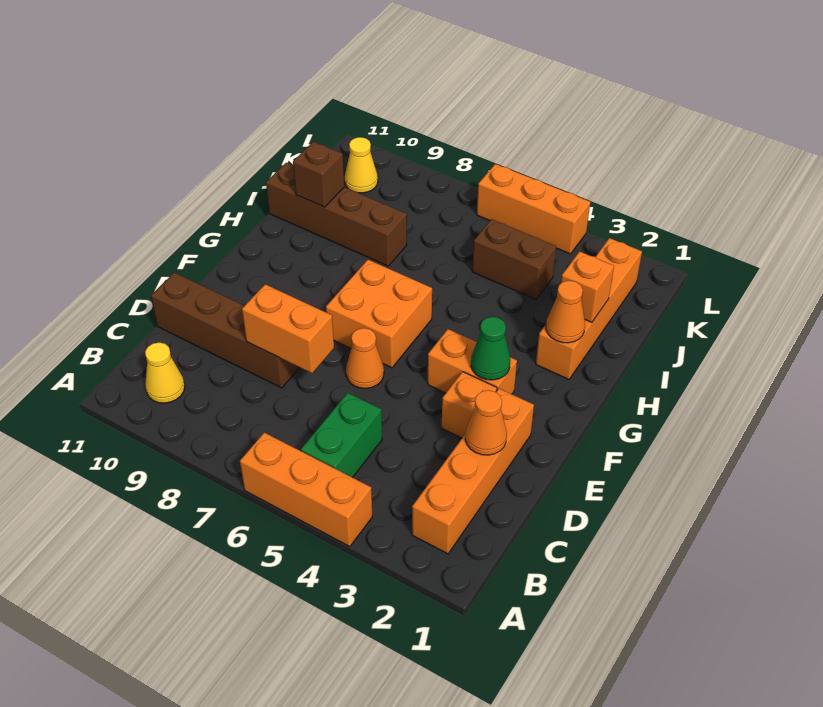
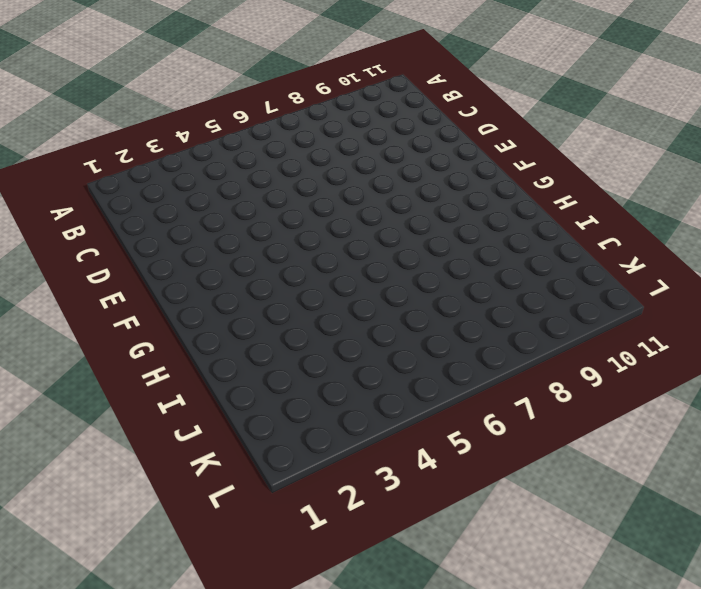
none -> orange 1x3 brick [240,433,372,547]
none -> orange 1x4 brick [412,389,534,554]
none -> green 1x2 brick [301,393,382,477]

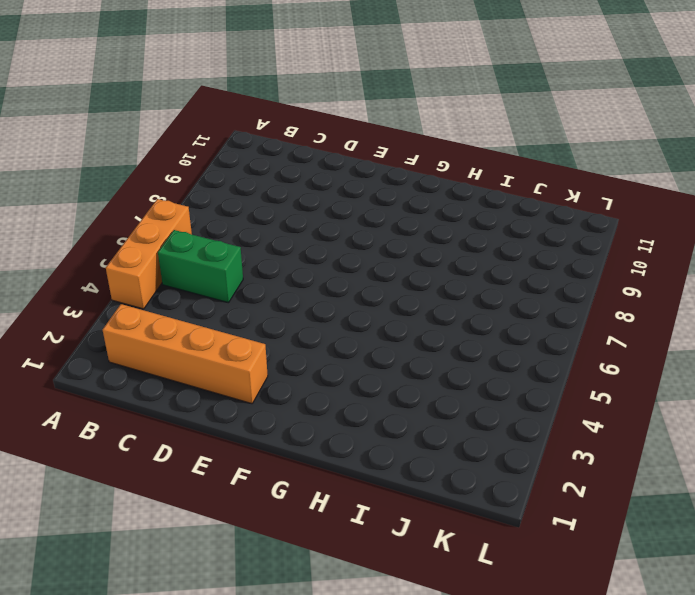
none -> yellow 1x1 cone [145,342,185,403]
none -> brown 1x4 brick [151,273,300,388]
none -> orange 1x1 brick [442,372,497,438]

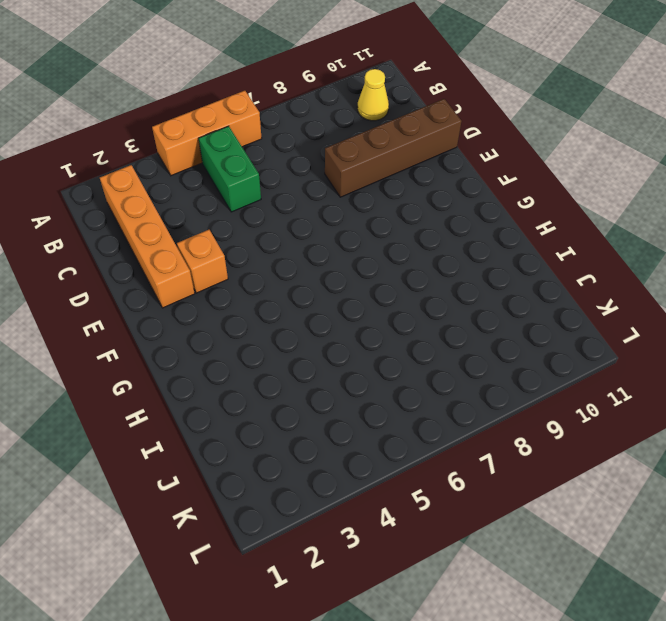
none -> orange 1x1 cone [346,328,384,388]
none -> orange 1x2 brick [428,329,517,394]
none -> orange 2x2 brick [326,260,432,368]

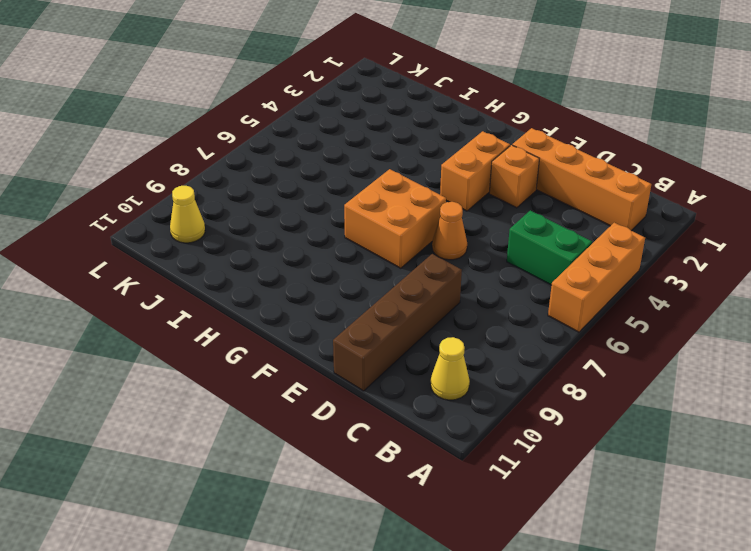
none -> orange 1x4 brick [536,238,642,379]
none -> brown 1x4 brick [266,163,407,266]
none -> brown 1x2 brick [472,219,556,299]

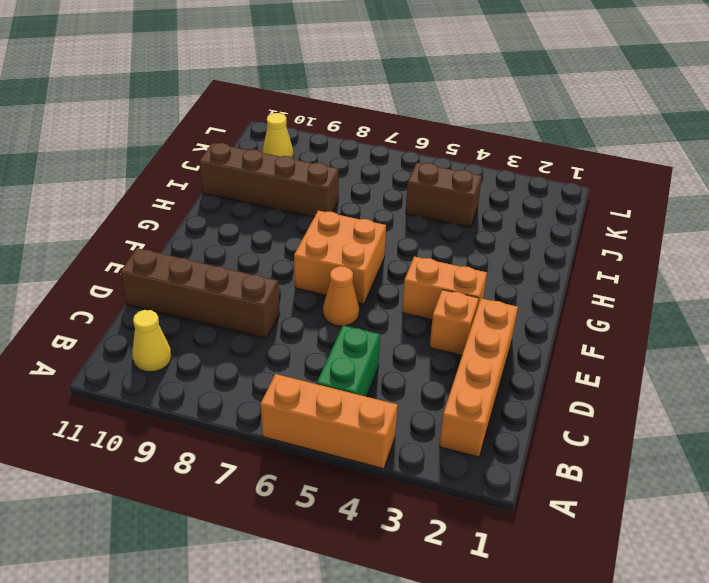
none -> orange 1x4 brick [536,238,642,379]
none -> orange 1x3 brick [477,164,590,254]
none -> orange 1x1 cone [465,390,507,455]

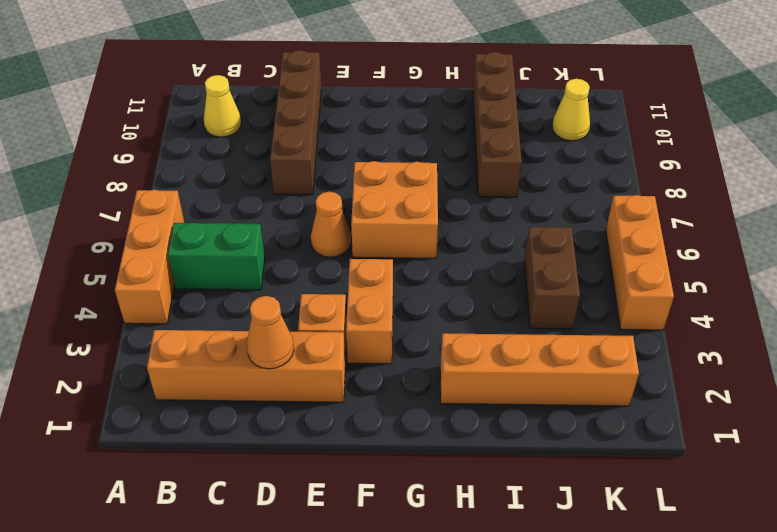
none -> orange 1x2 brick [242,284,334,373]
none -> green 1x1 cone [471,317,510,380]
none -> orange 1x1 cone [546,281,585,343]

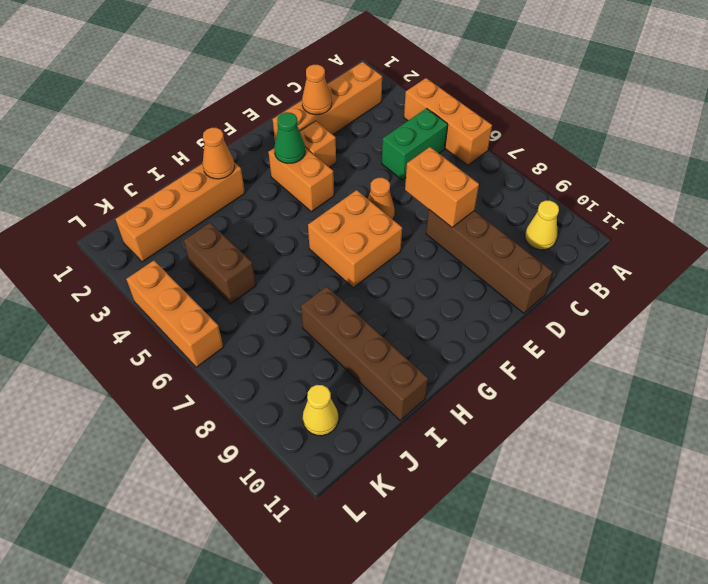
none -> orange 1x1 brick [561,251,614,322]
none -> brown 1x1 brick [293,142,344,207]

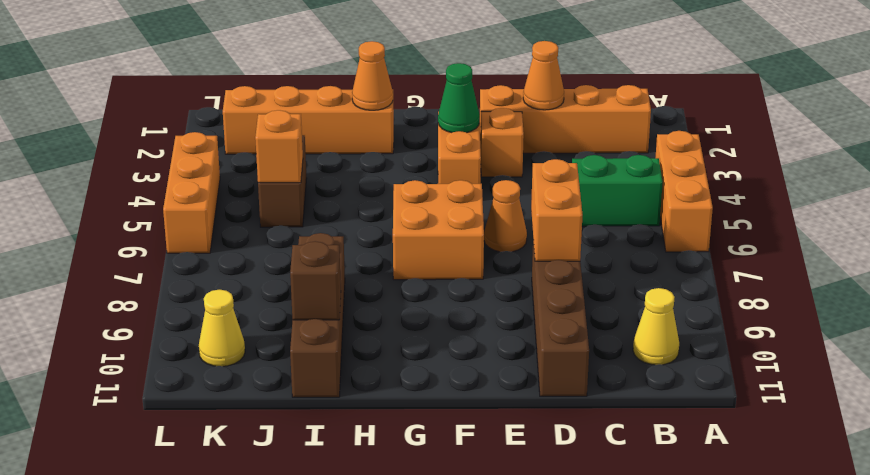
orange 1x1 brick [255,110,303,183] -> orange 1x1 brick moved to [561,251,614,322]

